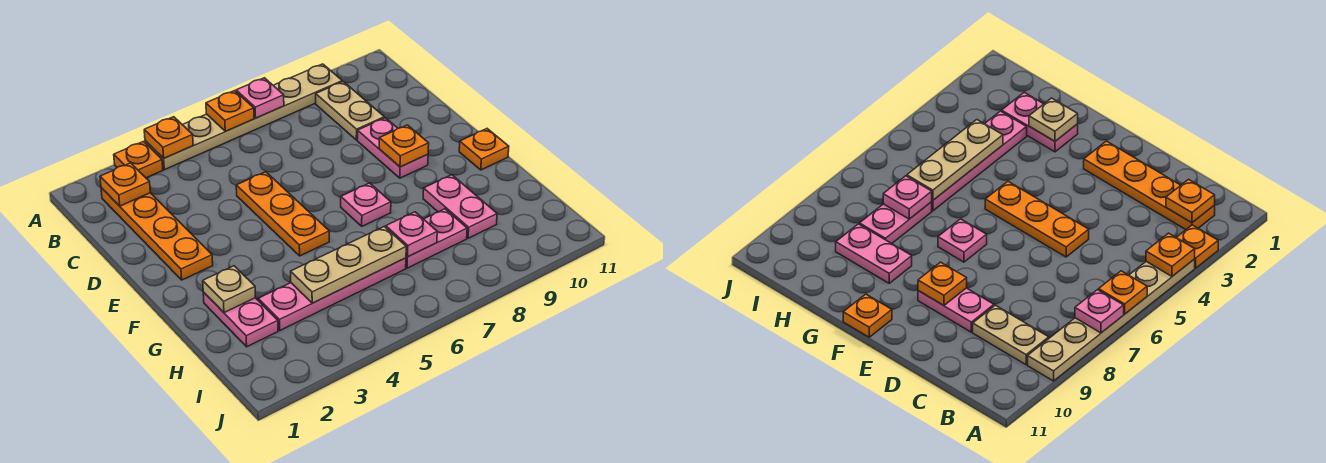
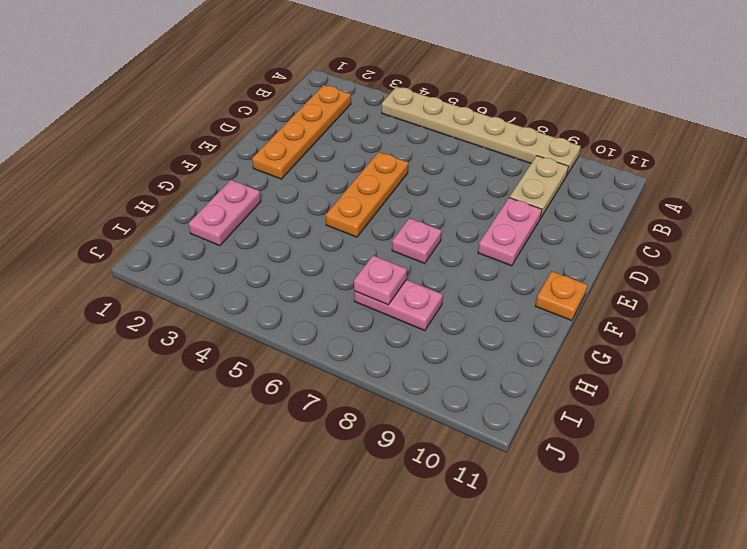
none -> orange 1x1 plate [114,142,163,178]
none -> pink 1x2 plate [423,175,497,238]
none -> pink 1x4 plate [258,258,406,330]

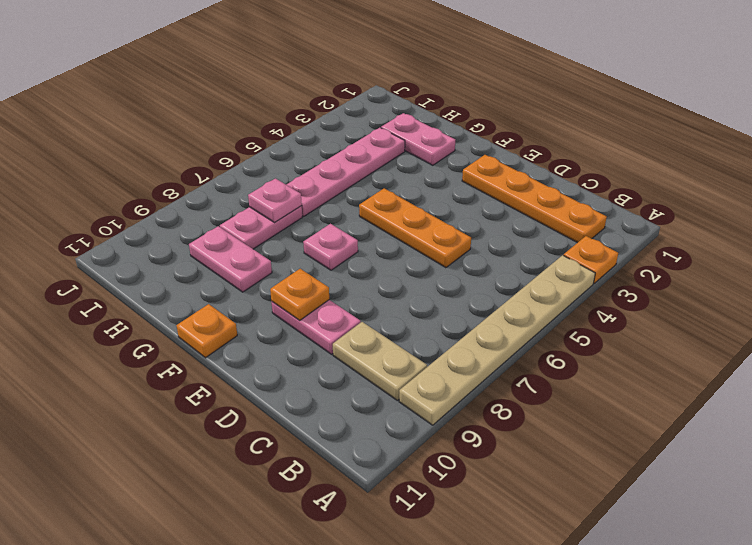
none -> orange 1x1 plate [144,117,193,158]
none -> orange 1x1 plate [206,91,254,131]
none -> pink 1x1 plate [236,78,284,118]

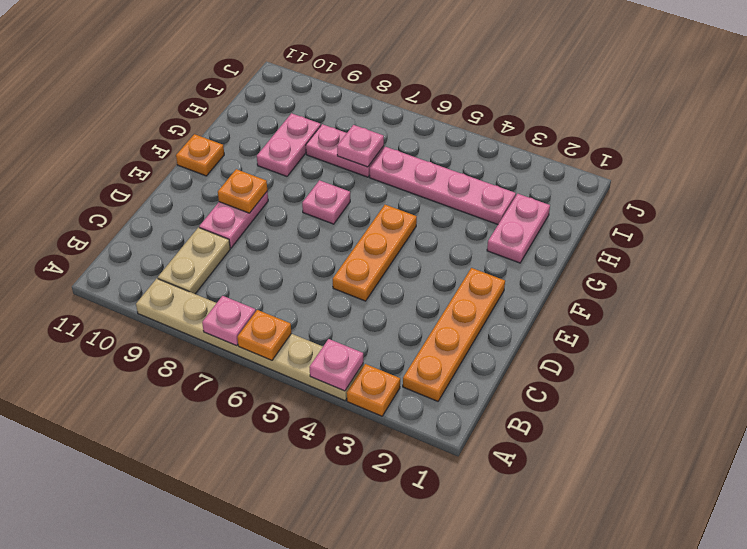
pink 1x1 plate [310,339,363,391] -> orange 1x1 plate [144,117,193,158]
none -> orange 1x1 plate [100,163,150,206]
none -> tan 1x1 plate [203,266,255,313]
none -> tan 1x3 plate [291,227,406,303]

